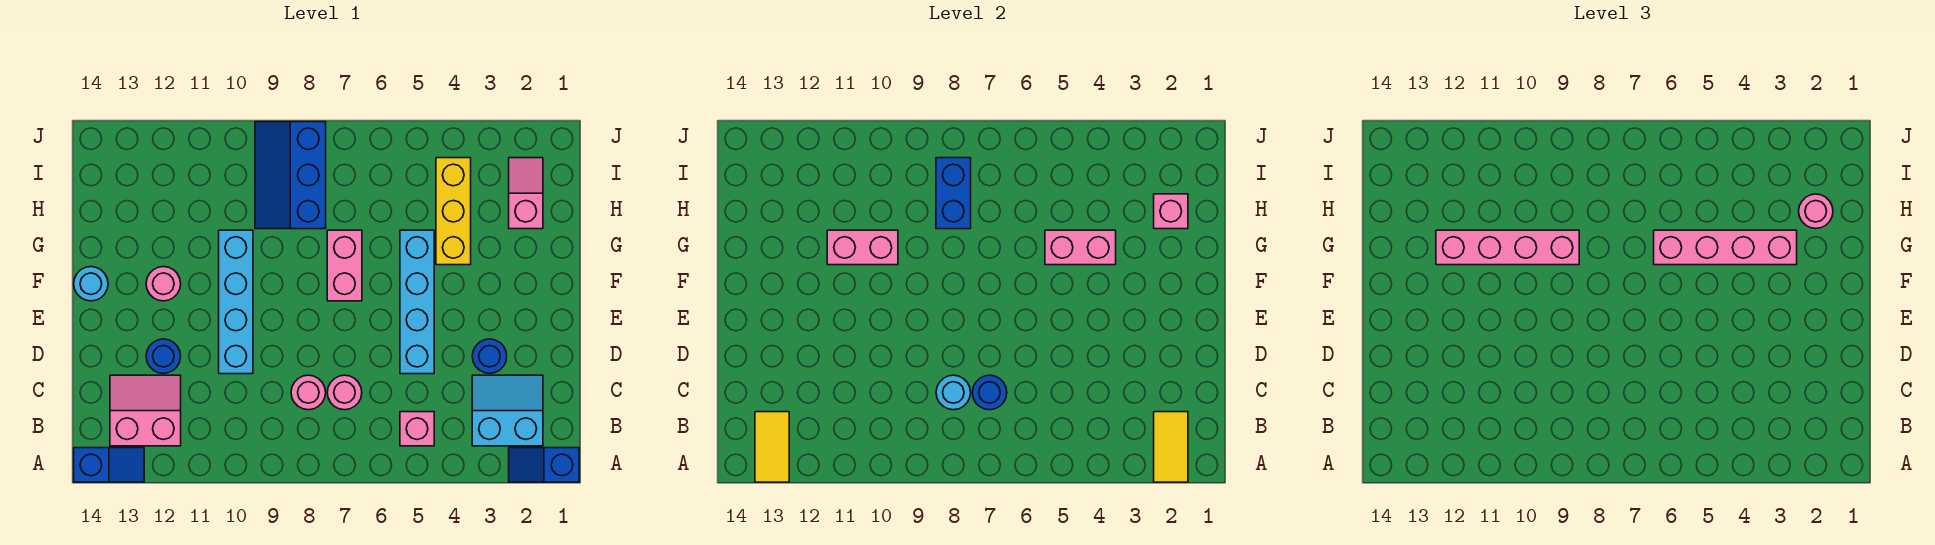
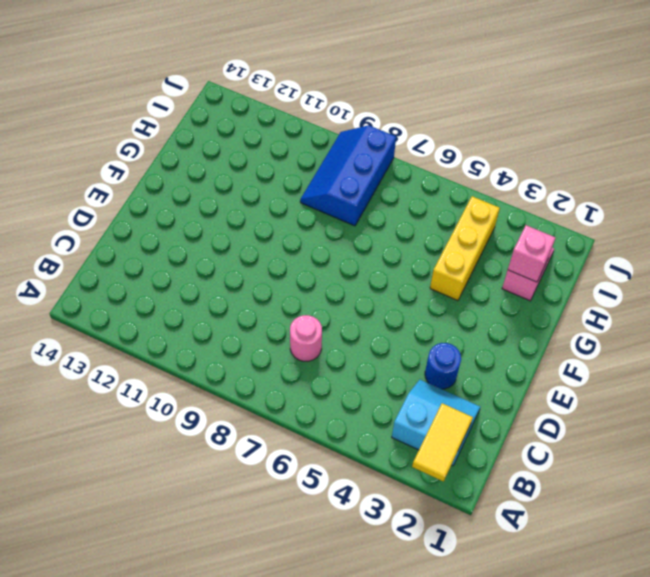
none -> blue 1x2 slope [509,448,579,482]
none -> blue 1x2 slope [74,448,144,482]
none -> pink 1x1 brick [400,412,434,446]

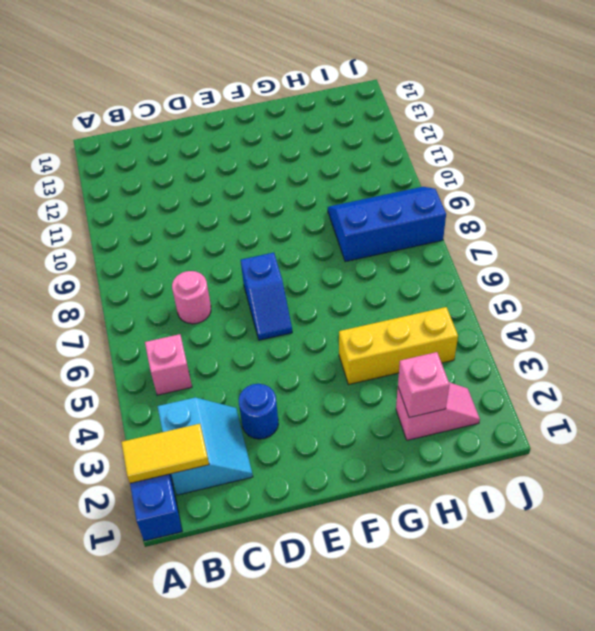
blue 1x2 slope [241,253,292,340] -> blue 1x2 slope moved to [74,448,144,482]
none -> pink 2x2 slope [110,375,181,446]
none -> pink 1x1 round brick [291,375,326,410]
none -> cyan 1x4 brick [400,230,434,374]

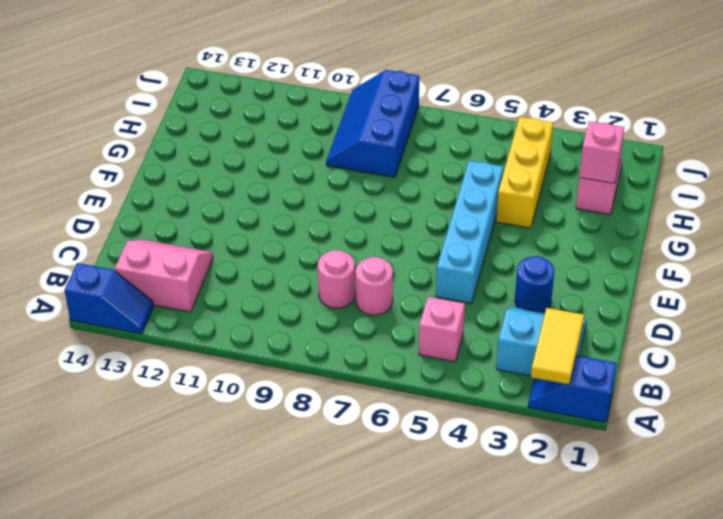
none -> cyan 1x4 brick [219,230,253,374]
none -> blue 1x1 round brick [146,339,181,373]
none -> pink 1x2 brick [327,230,362,301]

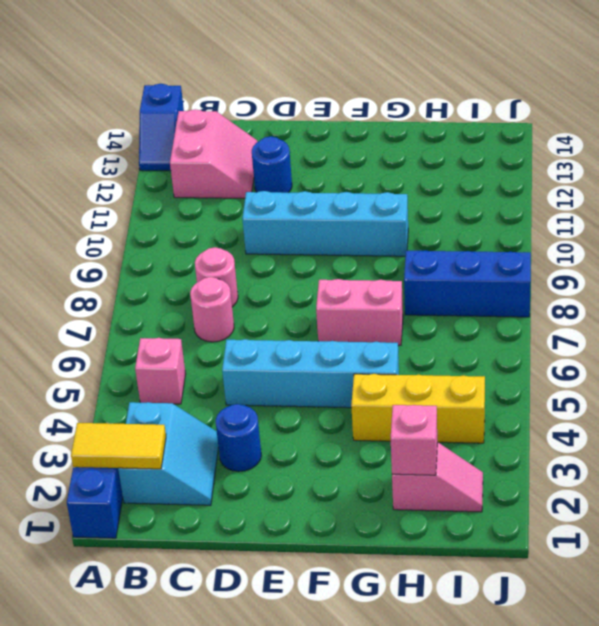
none -> pink 1x1 round brick [146,267,181,301]
none -> cyan 1x1 round brick [74,267,108,301]
none -> yellow 1x2 tile [755,412,789,482]

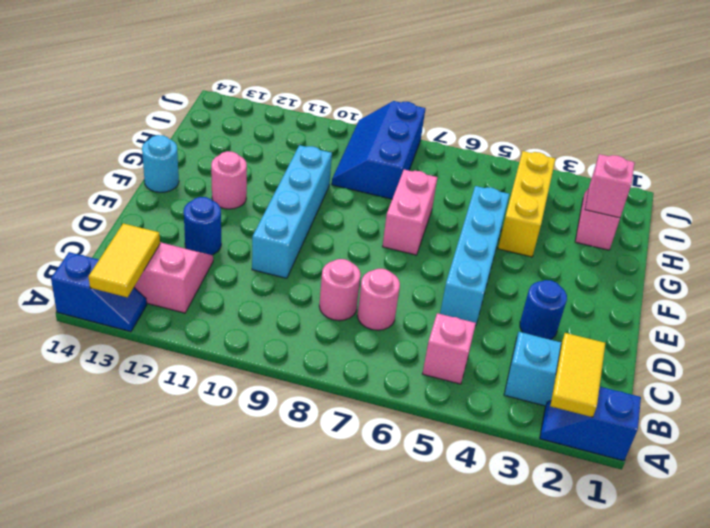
none -> blue 1x1 round brick [972,375,1007,410]
none -> cyan 1x1 round brick [936,375,971,410]
none -> pink 1x2 brick [1045,230,1116,265]

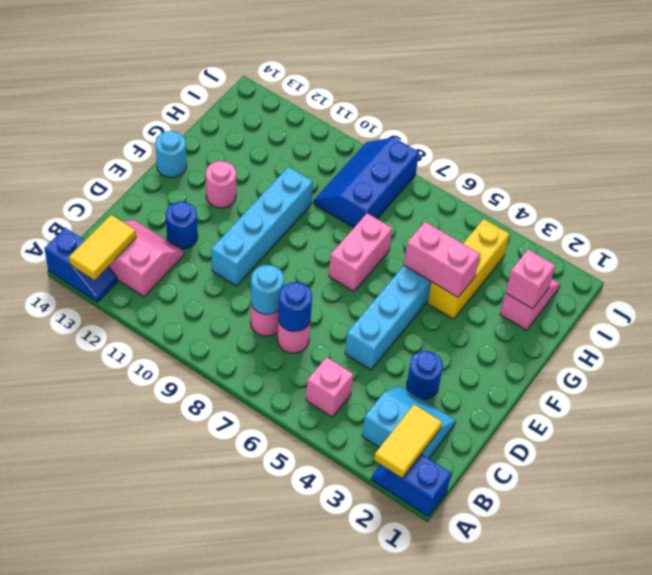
none -> pink 1x2 brick [827,230,898,265]
none -> blue 1x2 brick [936,158,971,229]
none -> pink 1x4 brick [1654,230,1797,265]

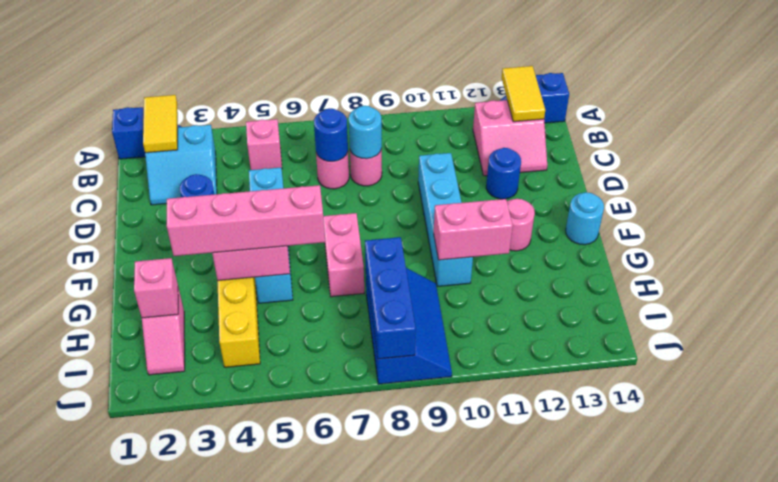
blue 1x3 brick [365,237,416,359] -> blue 1x2 brick [936,158,971,229]
none -> pink 1x4 brick [1436,230,1579,265]
none -> pink 1x1 round brick [1799,194,1833,229]

